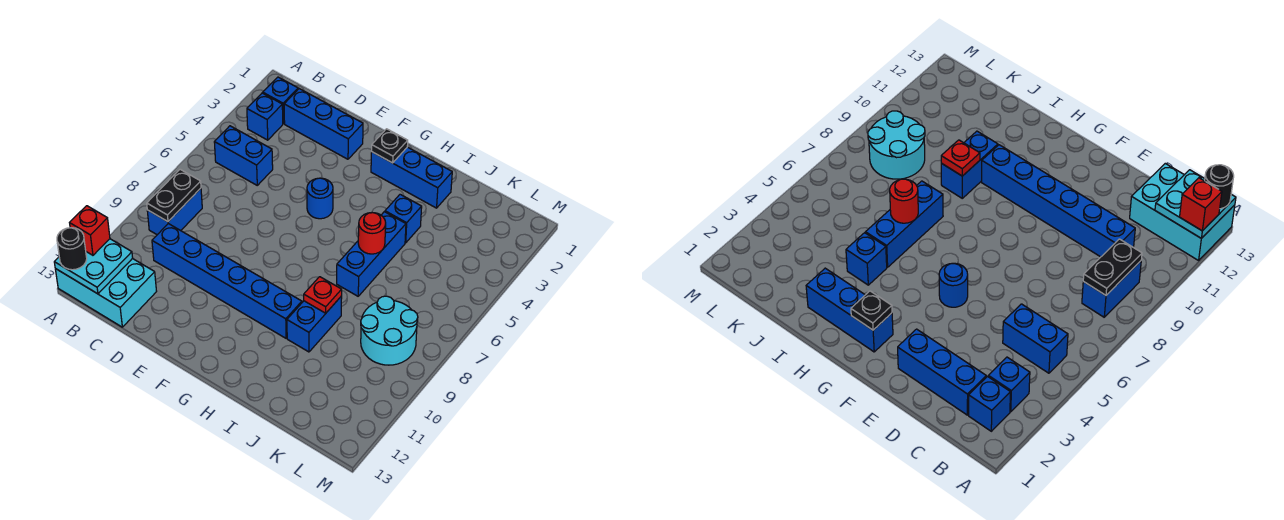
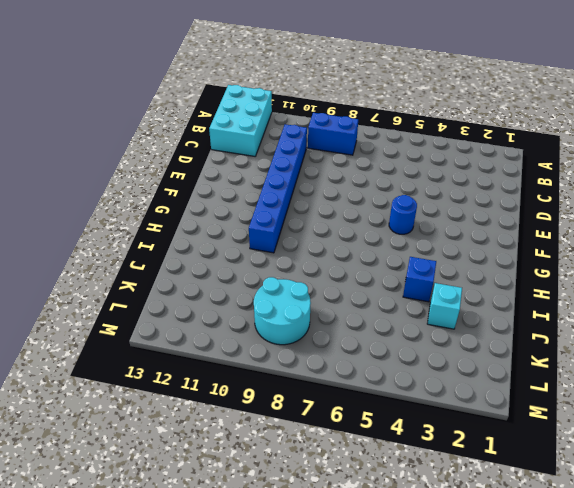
cyan 1x1 brick [427,283,462,329] -> none
none -> blue 1x1 brick [263,77,298,124]
none -> blue 1x1 brick [247,93,283,140]
none -> blue 1x2 brick [214,126,273,185]

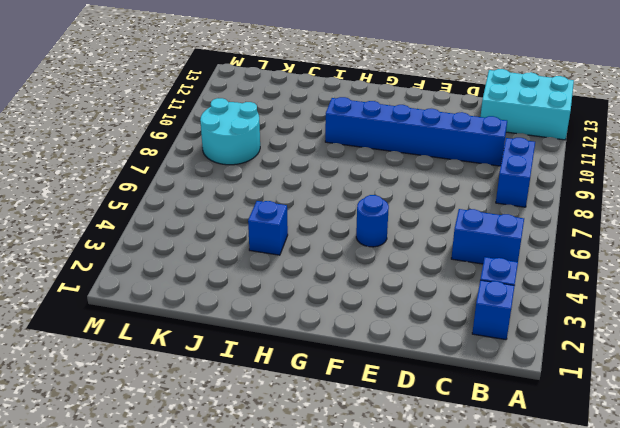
none -> blue 1x3 brick [284,89,363,159]
none -> blue 1x3 brick [371,147,452,208]
none -> blue 1x3 brick [337,212,406,296]

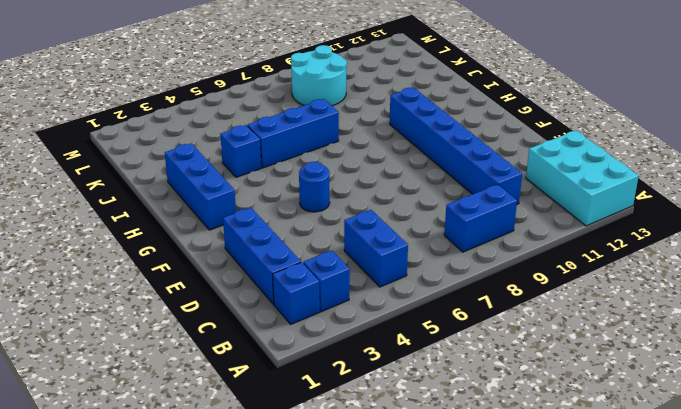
none -> blue 1x2 brick [287,296,342,352]
none -> cyan 2x2 plate [54,239,133,294]
none -> black 1x2 plate [147,169,201,222]

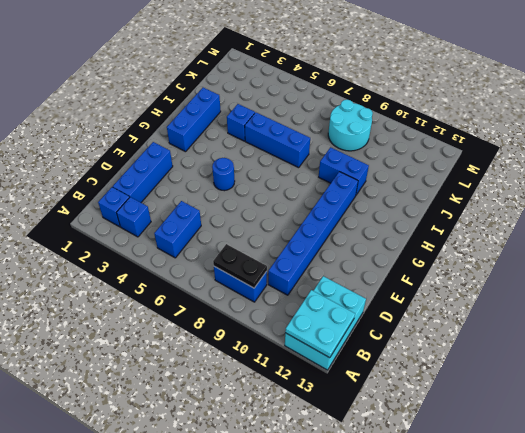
none -> black 1x1 plate [372,129,408,163]
none -> red 1x1 round brick [358,213,386,254]
none -> red 1x1 plate [304,277,342,313]

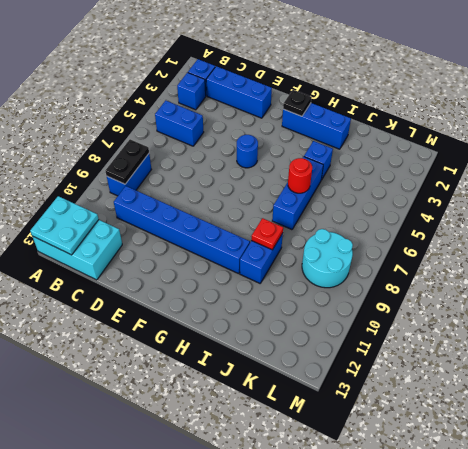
none -> red 1x1 brick [70,206,110,255]
none -> black 1x1 round brick [57,228,87,270]

